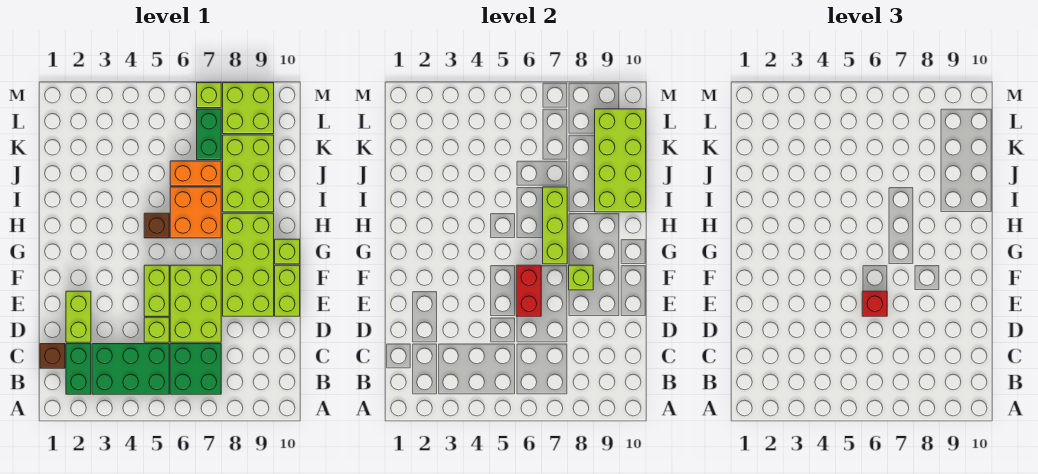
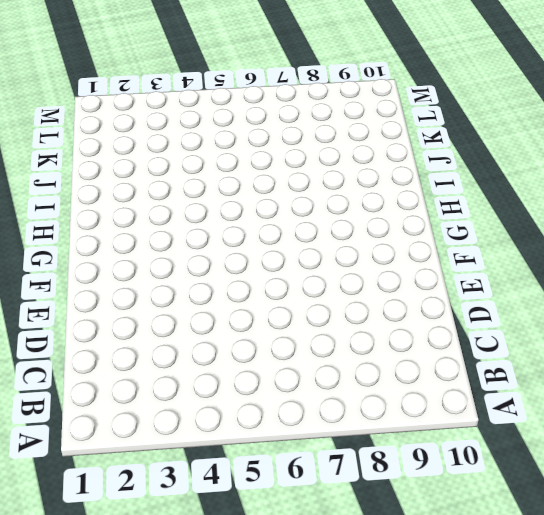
none -> green 1x2 brick [66,344,91,394]
none -> green 2x3 brick [92,344,169,394]
none -> green 2x2 brick [170,344,221,394]

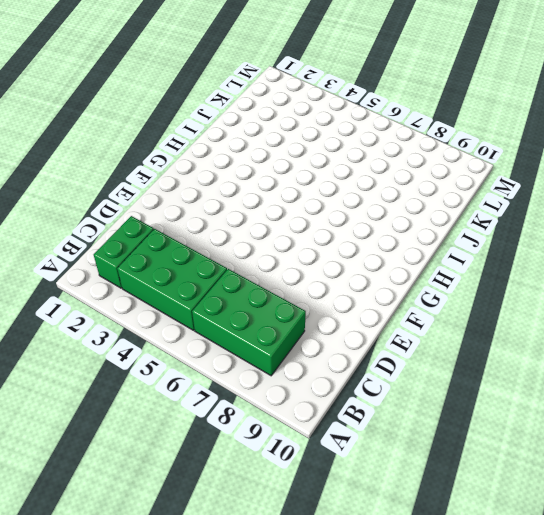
green 2x3 brick [192,269,306,376] -> green 2x2 brick [170,344,221,394]
none -> brown 1x1 brick [40,344,65,368]
none -> lime 1x2 brick [66,291,91,342]
none -> lime 1x1 brick [144,317,169,342]

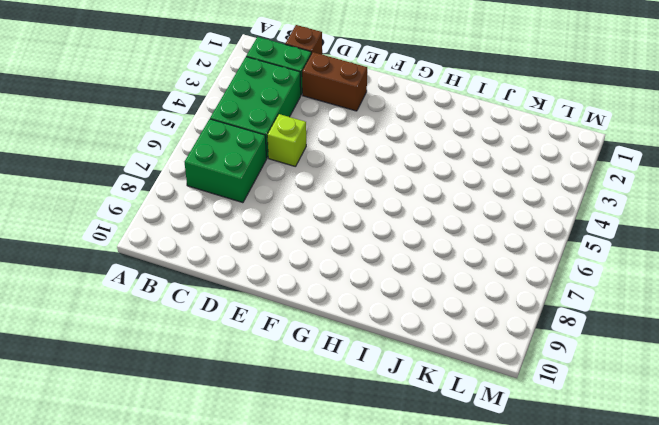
brown 1x2 brick [302,52,367,111] -> lime 1x2 brick [66,291,91,342]
none -> lime 2x3 brick [170,265,221,342]
none -> lime 1x2 brick [144,265,169,316]
none -> lime 2x4 brick [223,213,274,316]

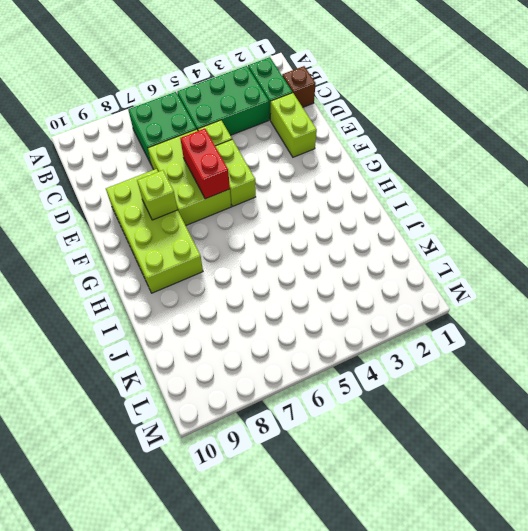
none -> lime 1x2 brick [275,265,300,316]
none -> lime 1x1 brick [275,239,300,264]
none -> brown 1x1 brick [144,213,169,238]

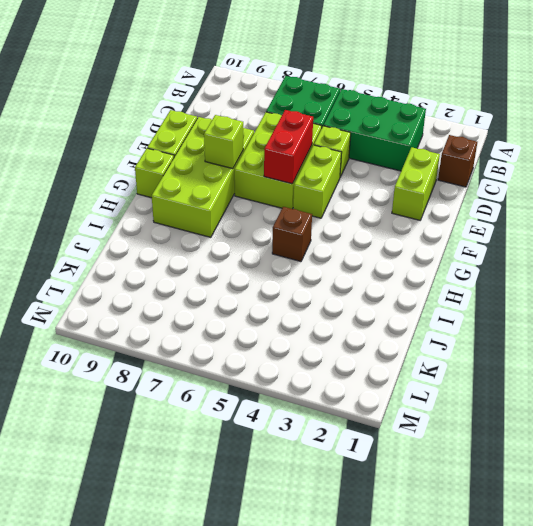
none -> green 1x2 brick [66,344,91,394]
none -> orange 2x2 brick [170,187,221,238]
none -> lime 2x3 brick [223,135,274,212]

